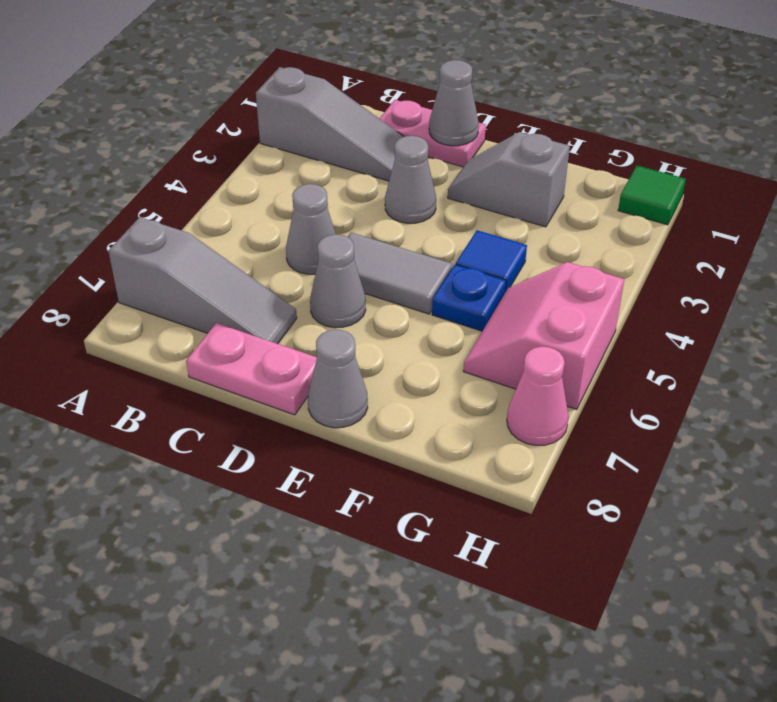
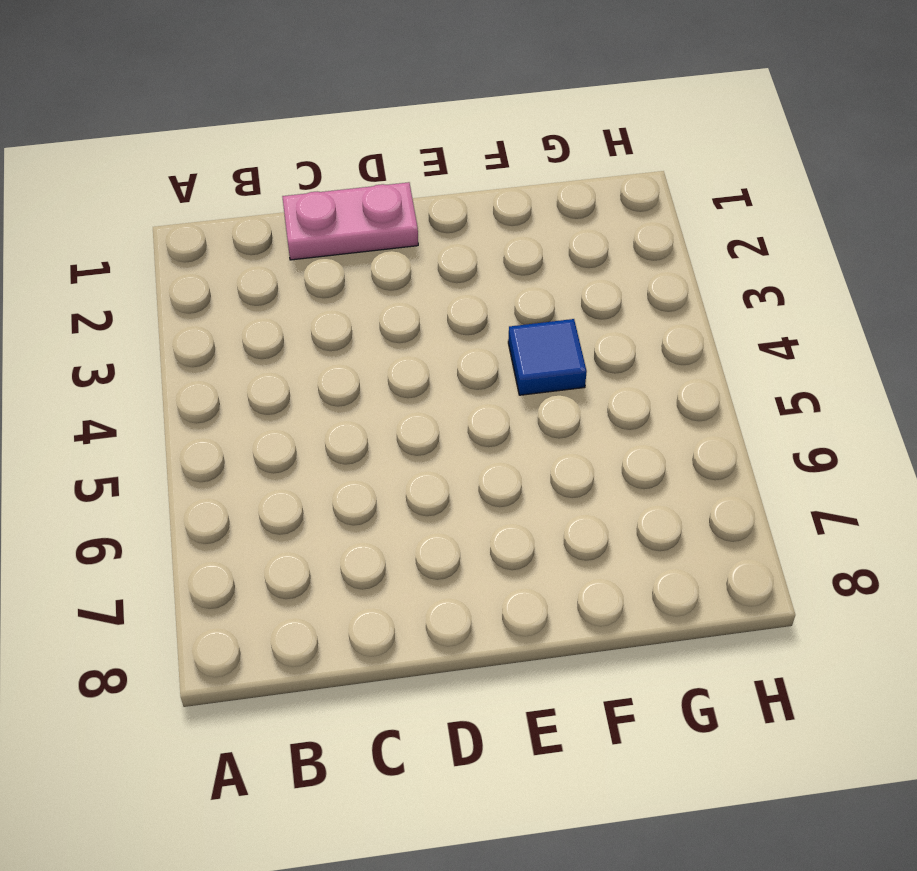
none -> grey 1x3 slope [256,67,404,181]
none -> grey 1x3 slope [109,217,297,344]
none -> grey 1x1 cone [286,184,336,274]

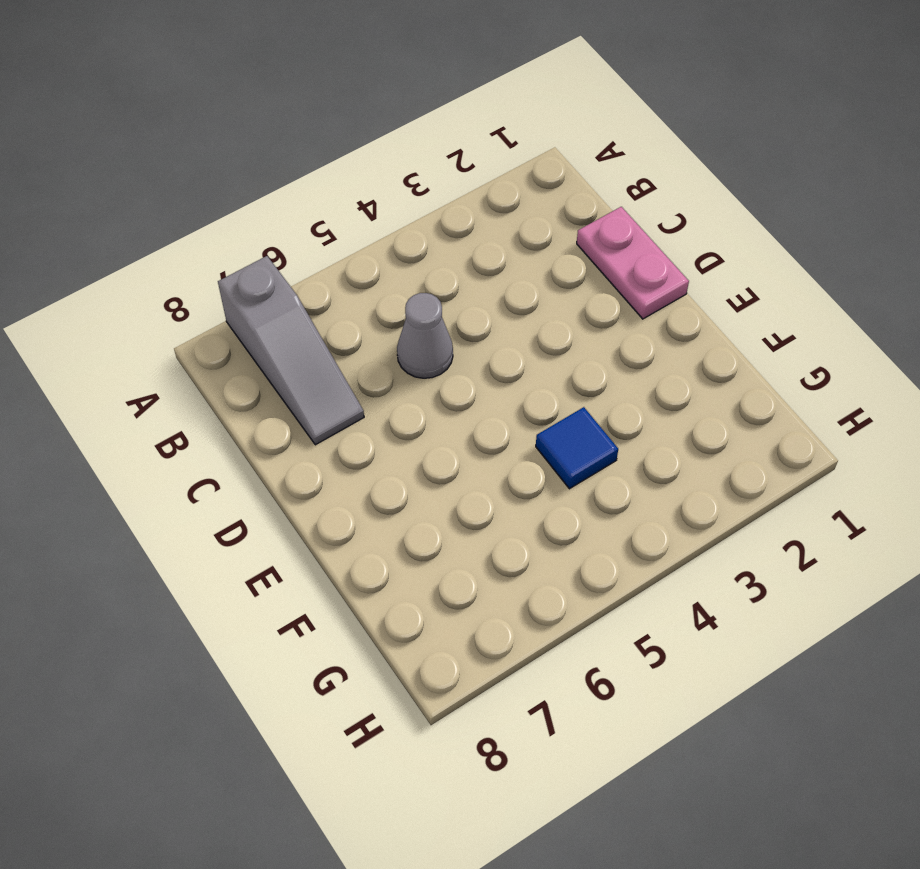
none -> grey 1x3 slope [256,67,404,181]
none -> pink 1x2 plate [186,323,317,415]
none -> grey 1x1 cone [385,136,436,223]

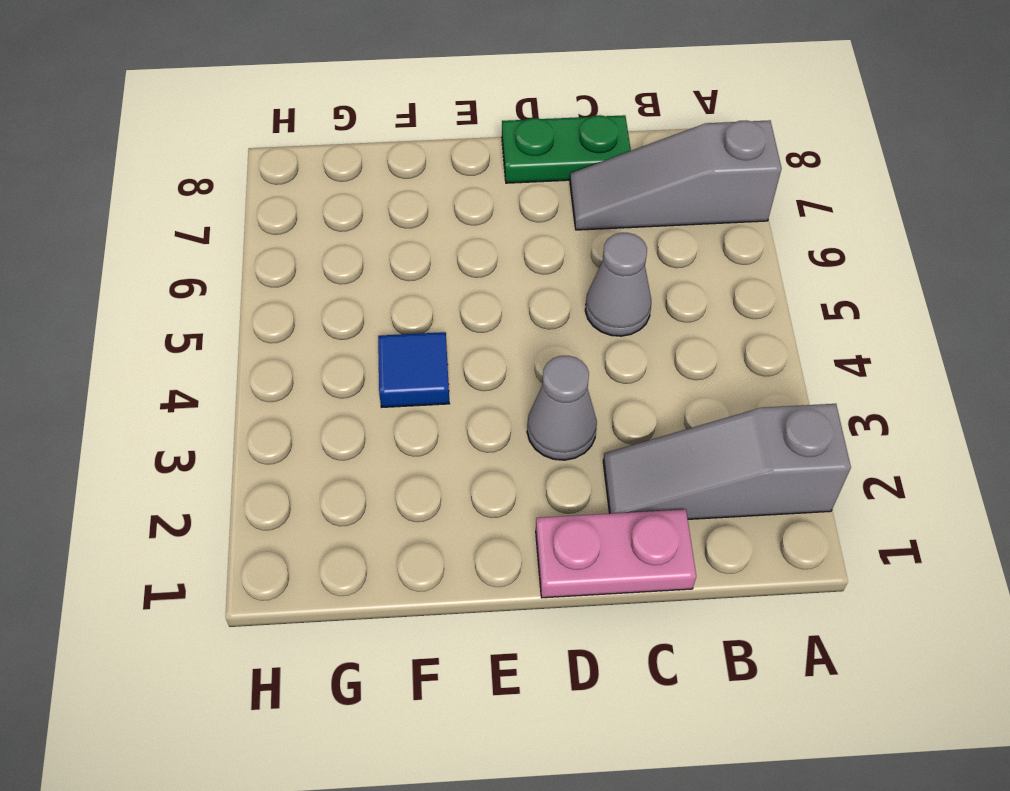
green 1x2 plate [502,115,631,183] -> pink 1x2 plate [186,323,317,415]
none -> grey 1x2 tile [348,233,452,314]
none -> grey 1x1 cone [310,234,366,328]
none -> grey 1x2 slope [448,132,570,227]

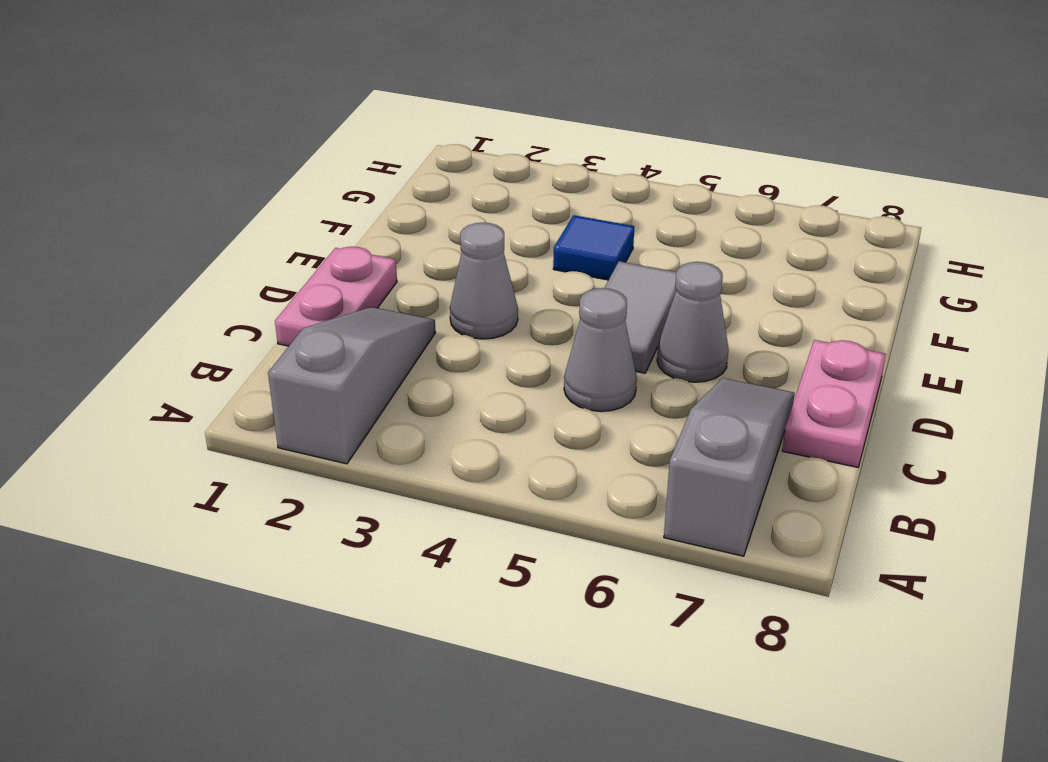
none -> grey 1x2 slope [448,132,570,227]
none -> grey 1x1 cone [308,330,368,428]
none -> blue 1x1 plate [432,264,506,331]

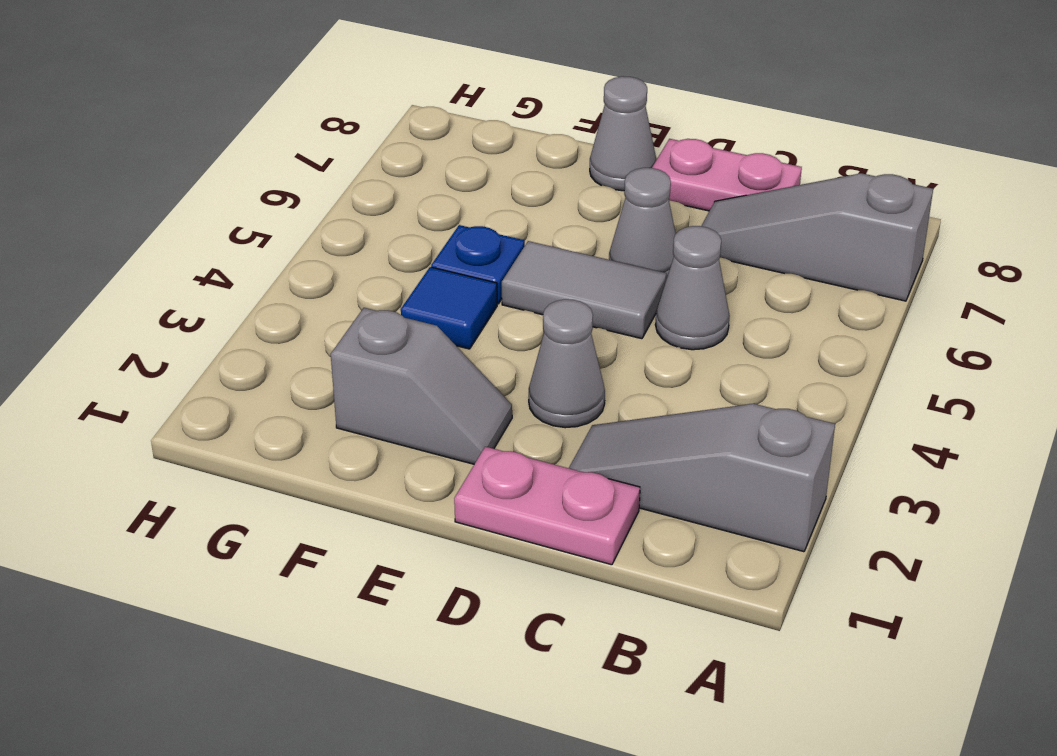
none -> pink 2x2 slope [463,262,624,409]
none -> green 1x1 tile [618,166,686,225]
none -> pink 1x1 cone [507,347,569,445]

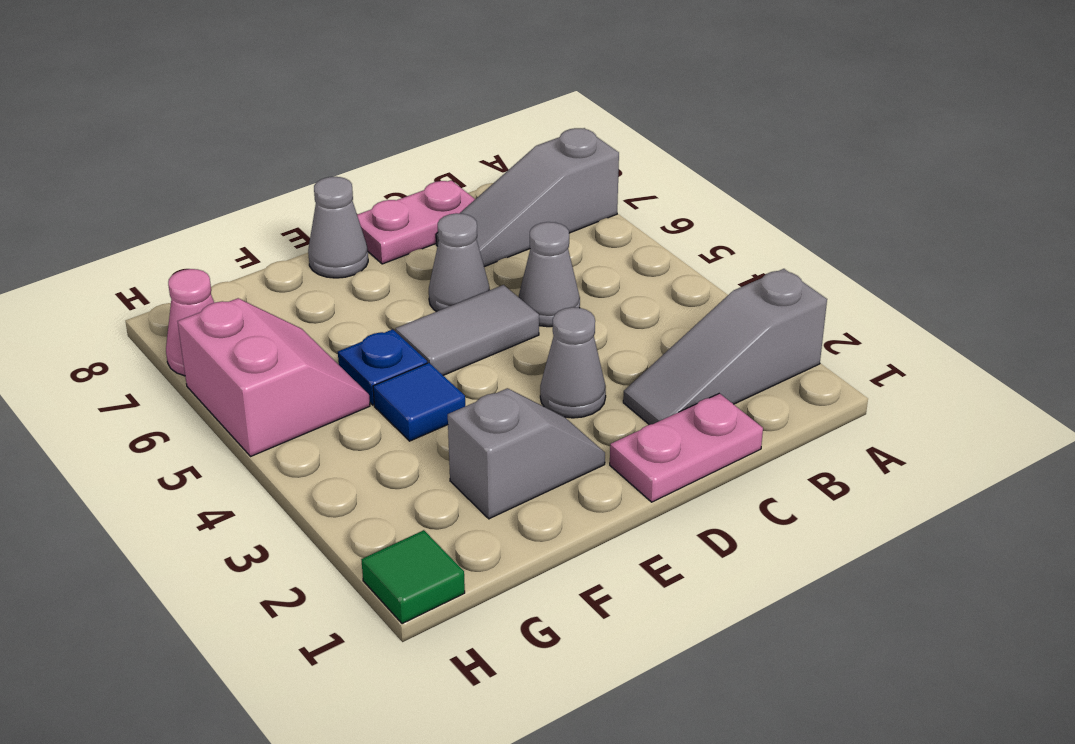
none -> grey 1x1 cone [429,60,479,146]

